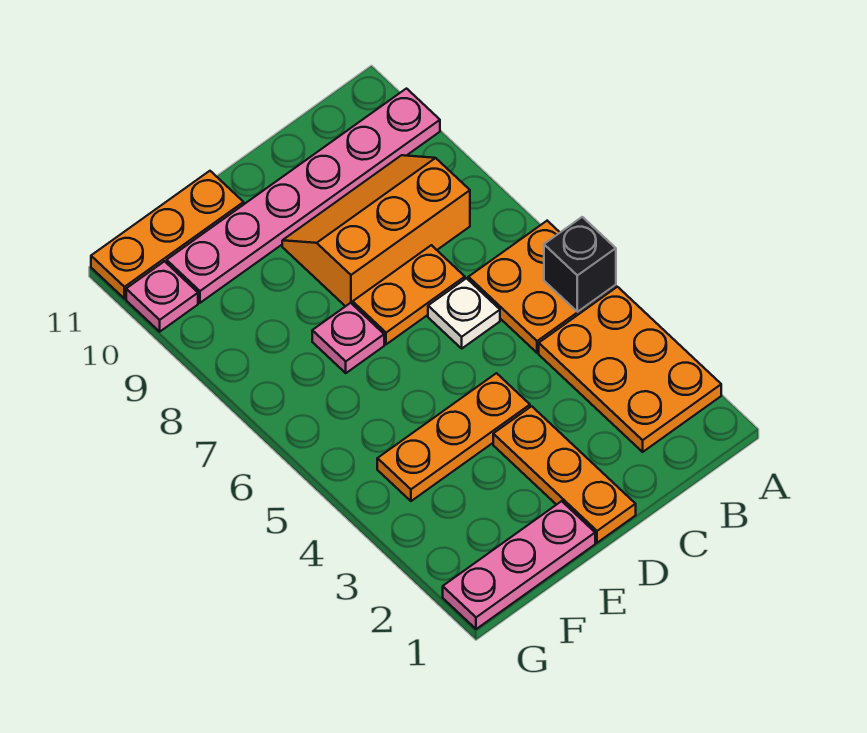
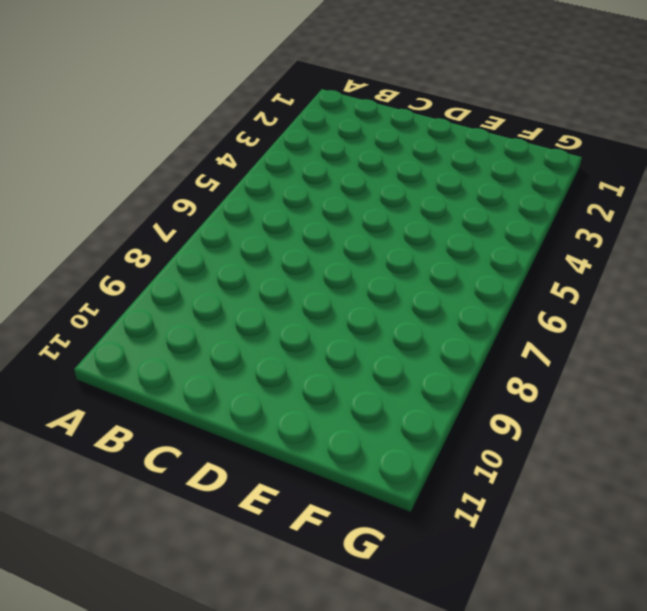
none -> orange 2x3 plate [539,287,721,452]
none -> orange 2x2 plate [468,221,616,353]
none -> pink 1x6 plate [167,89,440,303]

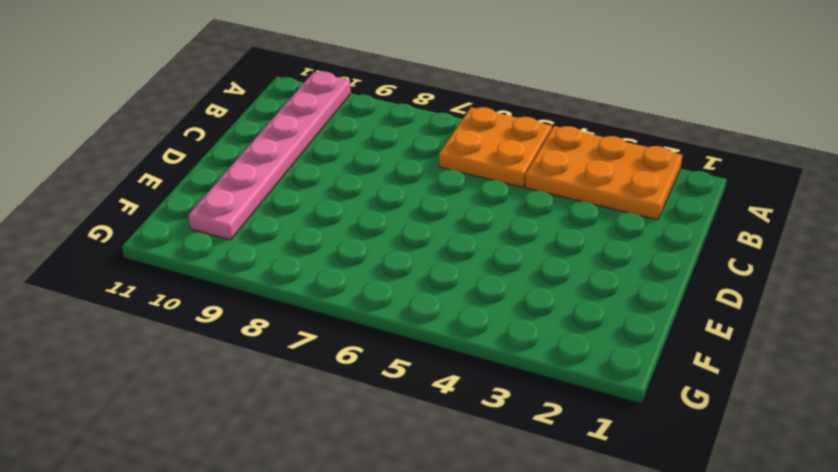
none -> orange 2x3 slope [282,155,470,306]
none -> white 1x1 plate [428,278,500,348]
none -> orange 1x2 plate [353,245,465,344]

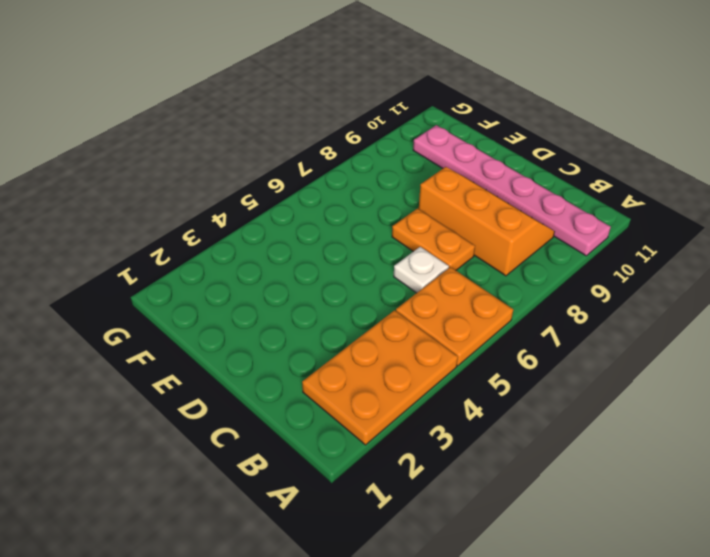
none -> orange 1x3 plate [493,406,636,543]
none -> orange 1x3 plate [377,373,530,501]
none -> pink 1x3 plate [443,501,595,629]

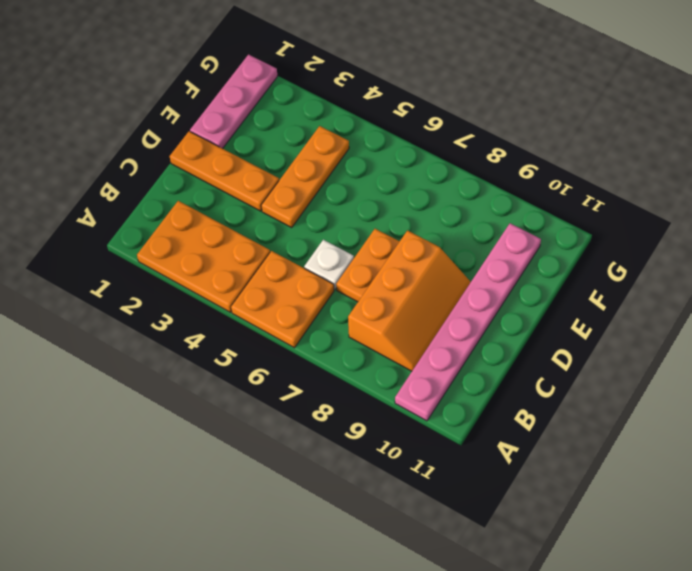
none -> pink 1x1 plate [312,303,384,373]
none -> orange 1x3 plate [91,171,244,299]
none -> pink 1x1 plate [126,261,198,332]

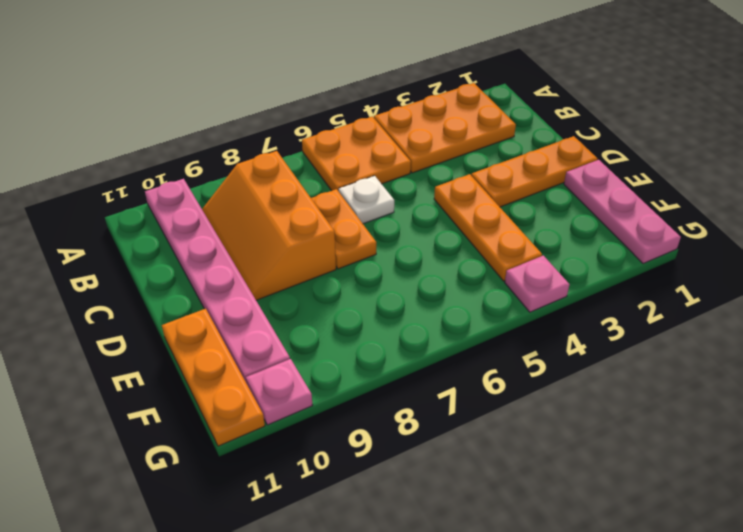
pink 1x1 plate [505,256,569,312] -> pink 1x1 plate moved to [312,303,384,373]
none -> black 1x1 brick [544,217,616,312]

